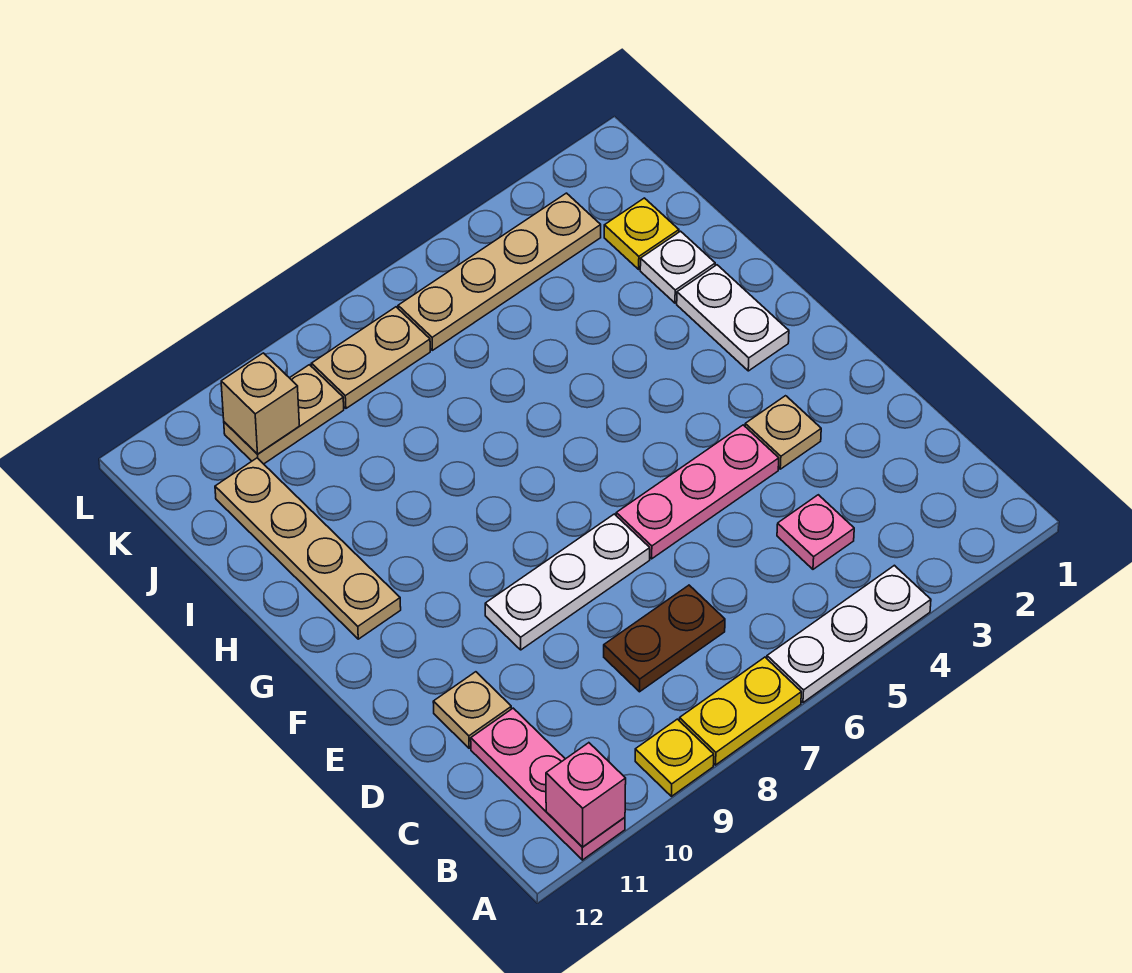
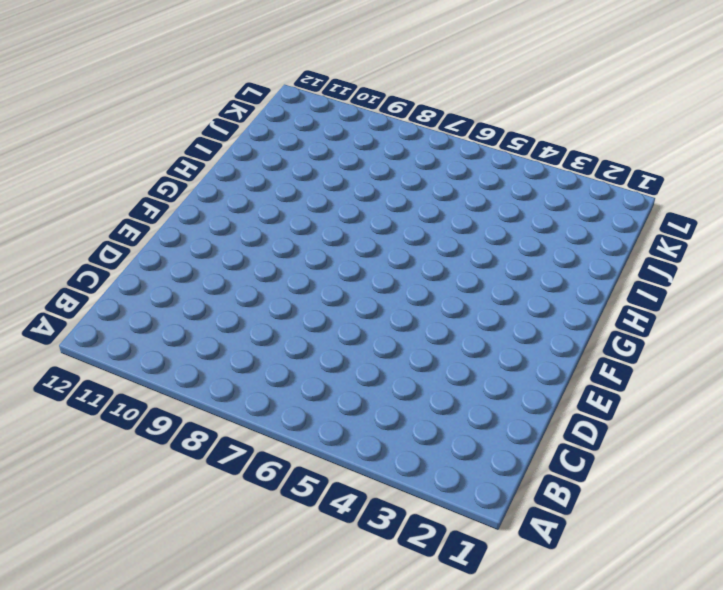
none -> white 1x3 plate [767,565,931,703]
none -> yellow 1x2 plate [679,657,801,765]
none -> yellow 1x1 plate [635,719,714,796]

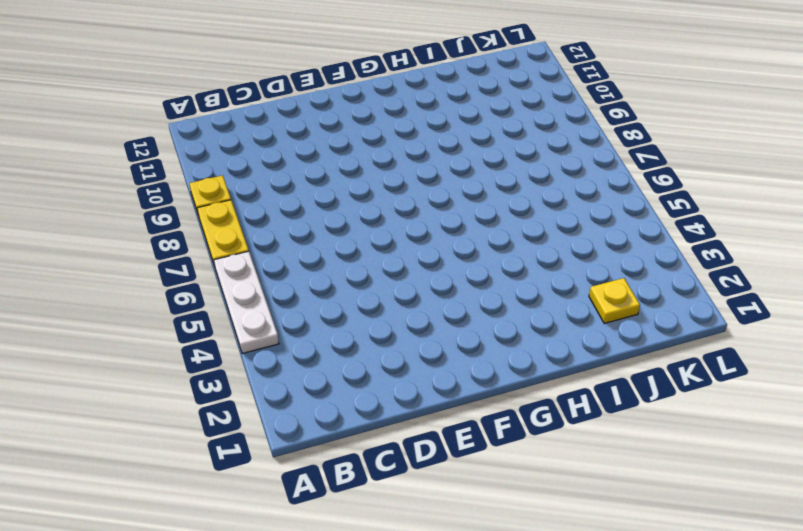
none -> pink 1x3 plate [471,708,625,860]
none -> pink 1x1 plate [777,495,854,569]
none -> brown 1x2 plate [604,585,725,692]

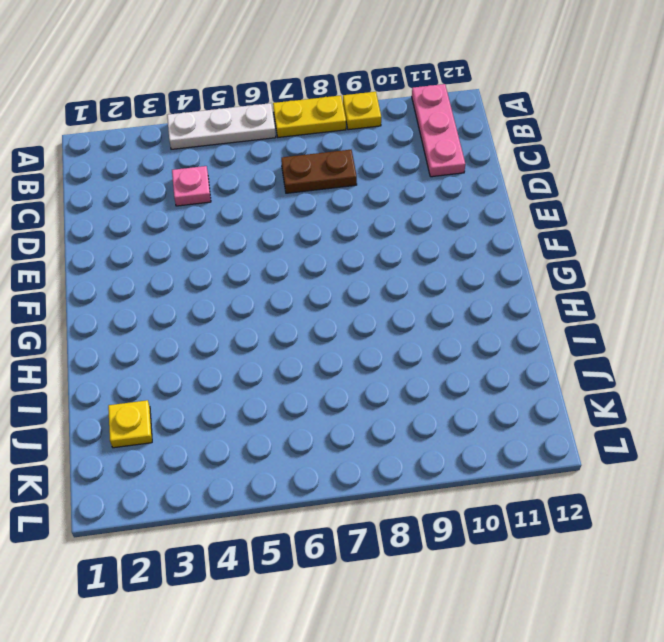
none -> tan 1x1 plate [433,672,511,748]
none -> tan 1x1 plate [745,396,821,469]
none -> pink 1x3 plate [616,425,779,559]

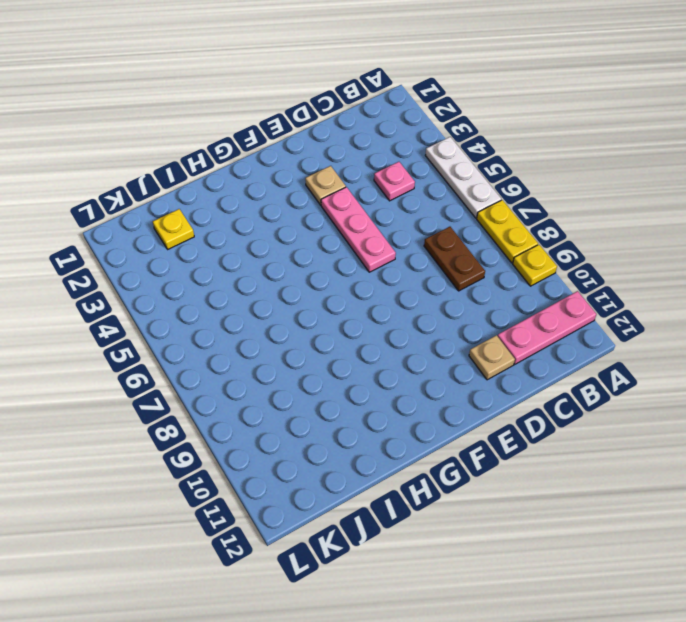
none -> white 1x3 plate [485,514,650,650]
none -> white 1x2 plate [677,265,789,371]
none -> tan 1x4 plate [215,458,401,639]

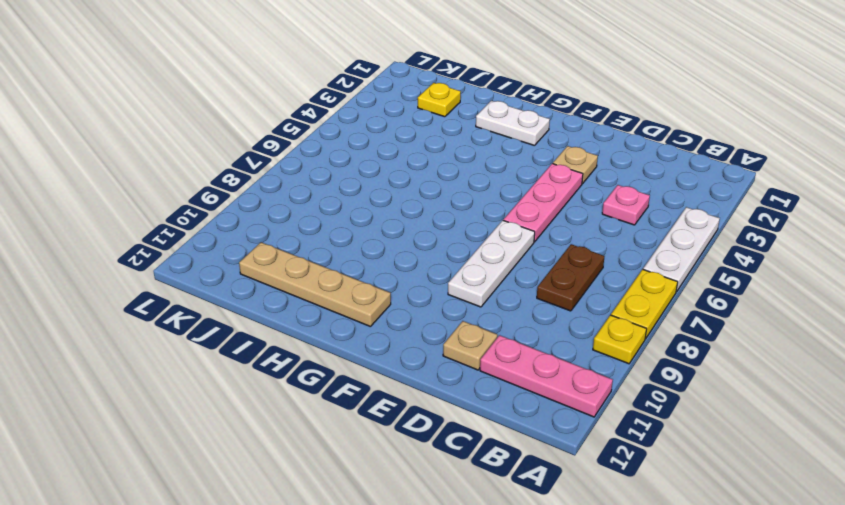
none -> white 1x1 plate [640,231,715,303]
none -> tan 1x4 plate [398,193,601,350]
none -> tan 1x2 plate [311,307,430,408]

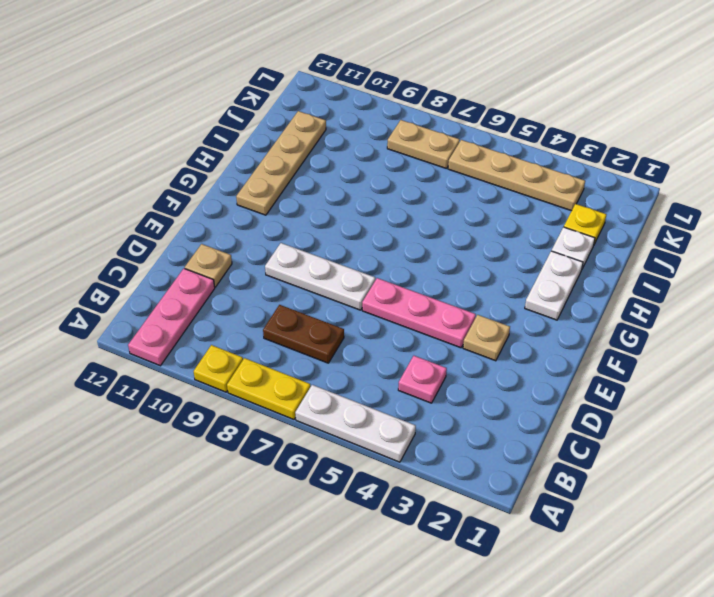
none -> tan 1x2 plate [224,365,344,464]
none -> pink 1x1 brick [546,743,626,847]
none -> tan 1x1 brick [221,353,299,454]

